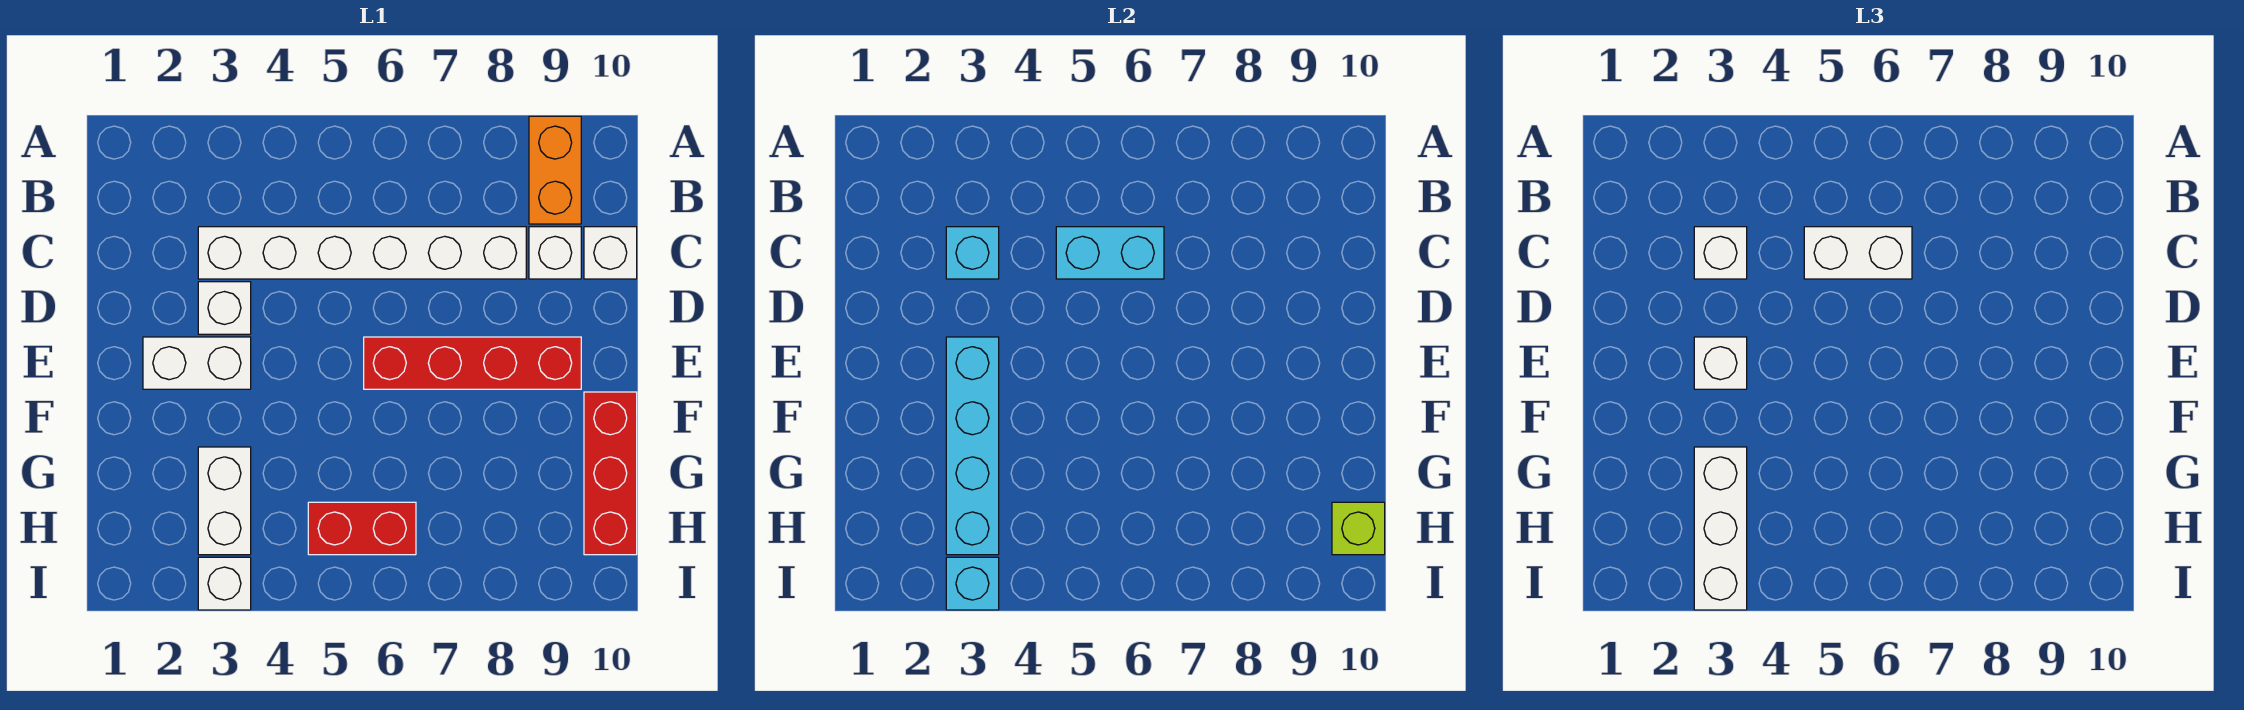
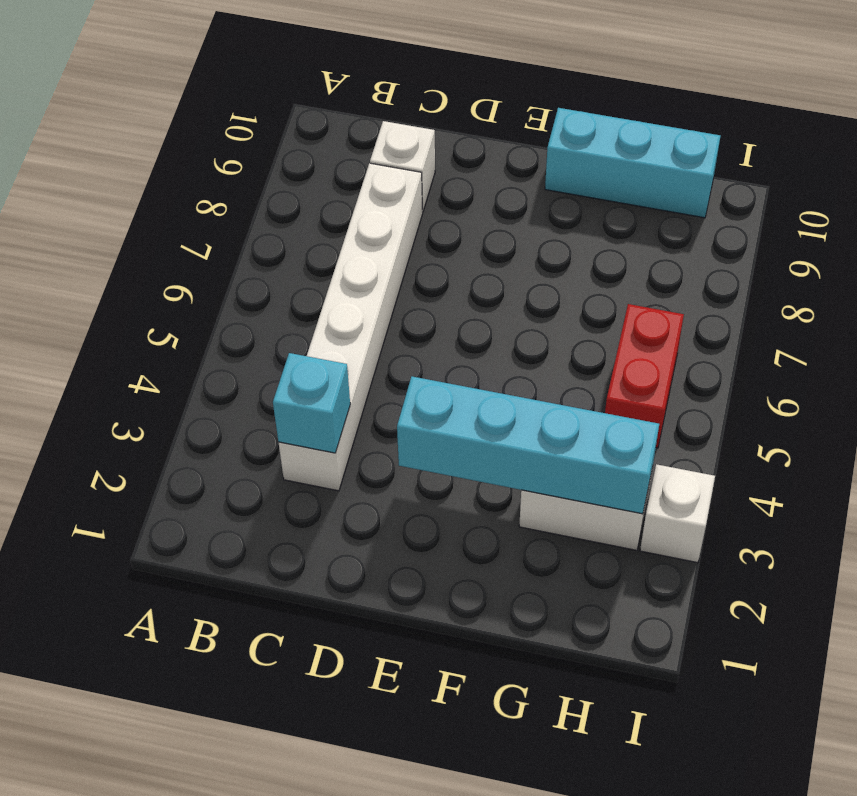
cyan 1x3 brick [545,108,720,218] -> red 1x3 brick [584,392,637,555]
none -> orange 1x2 brick [529,116,581,224]
none -> white 1x1 brick [584,227,637,279]
none -> white 1x1 brick [198,282,251,334]

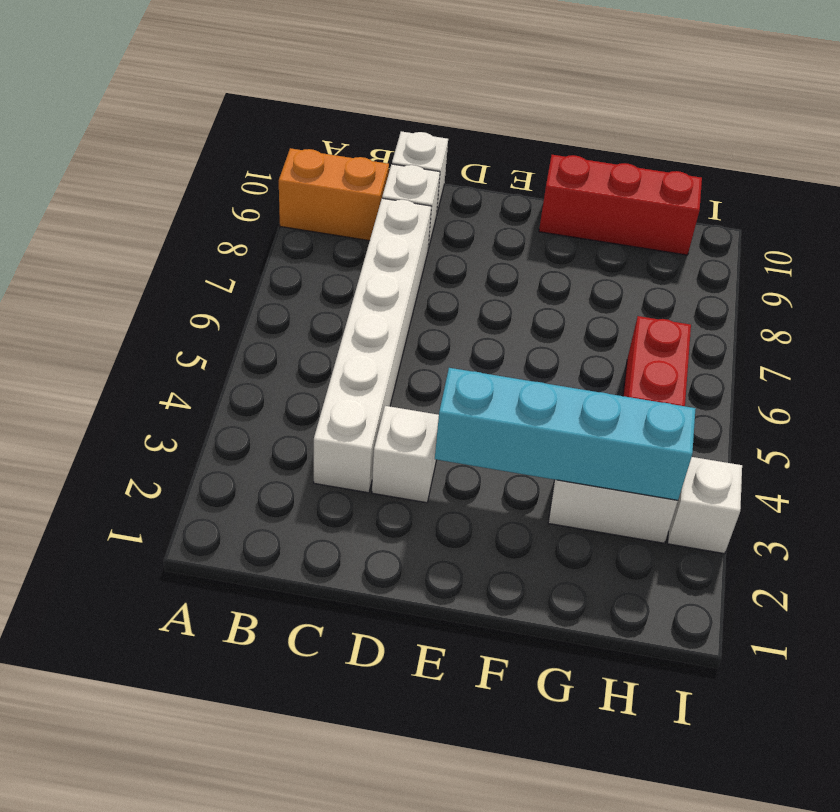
none -> white 1x2 brick [143,337,251,389]
none -> red 1x4 brick [364,337,581,389]
none -> cyan 1x1 brick [946,227,999,279]

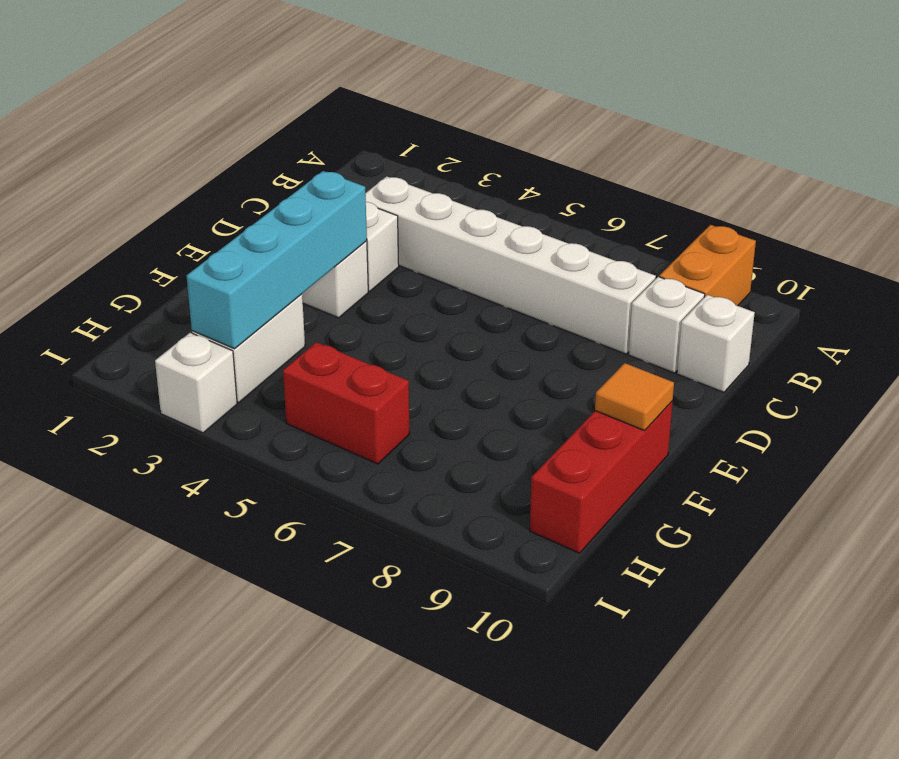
orange 1x1 tile [595,363,674,431] -> none
none -> red 1x4 brick [364,337,581,389]
none -> cyan 1x1 brick [946,227,999,279]
none -> cyan 1x2 brick [1056,227,1164,279]

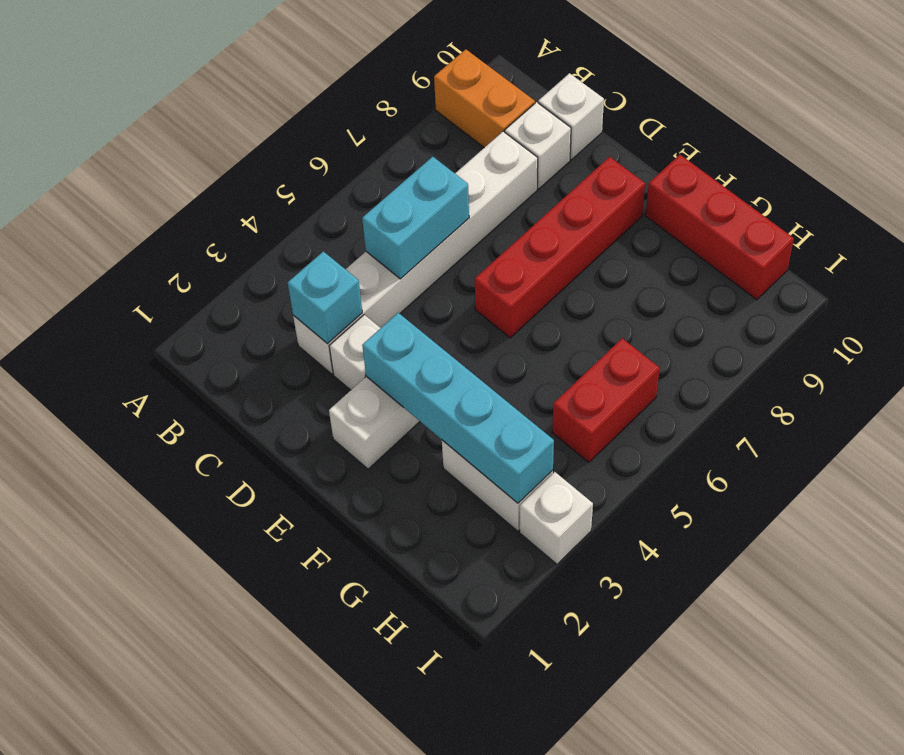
none -> lime 1x1 brick [1332,502,1385,555]
none -> cyan 1x1 brick [946,557,999,610]
none -> white 1x1 brick [1694,227,1747,279]

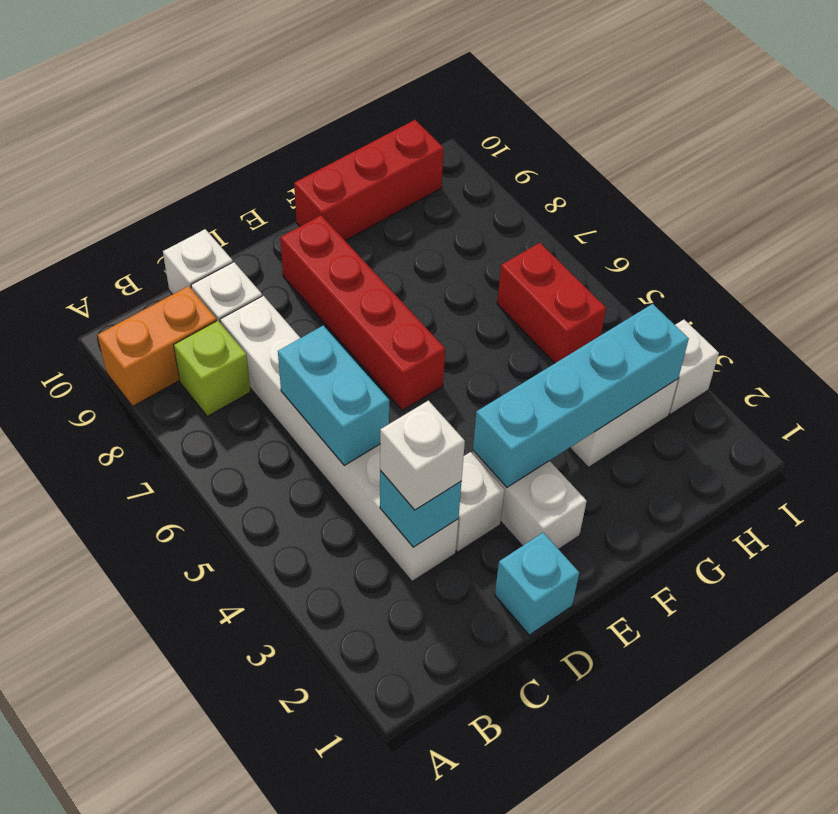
lime 1x1 brick [174,321,251,416] -> lime 1x1 brick moved to [1332,502,1385,555]
cyan 1x1 brick [495,533,579,635] -> cyan 1x1 brick moved to [946,557,999,610]
none -> white 1x2 brick [1804,227,1912,279]
none -> white 1x1 brick [1694,337,1747,389]
none -> white 1x3 brick [1694,447,1747,610]

